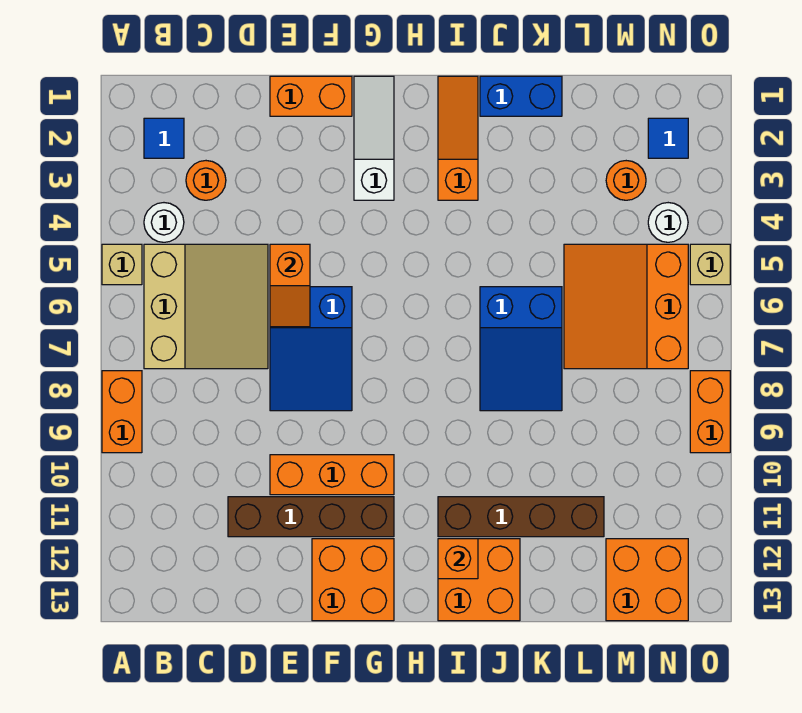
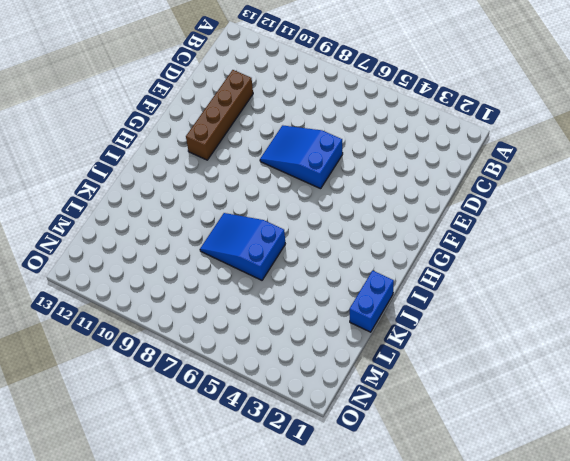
none -> tan 1x1 brick [102,244,142,285]
none -> orange 1x2 brick [102,371,142,453]
none -> blue 1x1 tile [144,118,184,158]

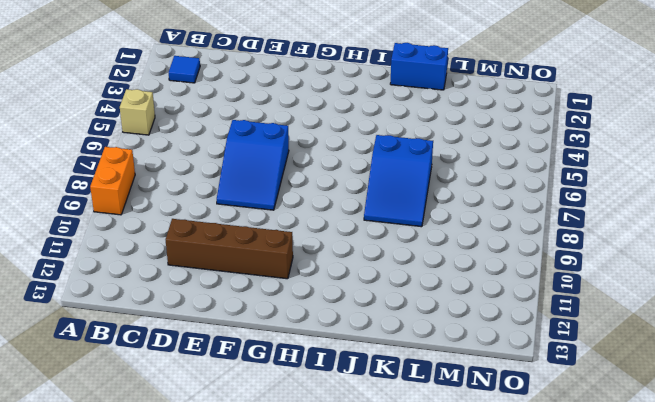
none -> white 1x1 round brick [144,203,184,242]
none -> tan 3x3 slope [144,244,268,369]
none -> orange 1x1 round brick [186,161,226,200]

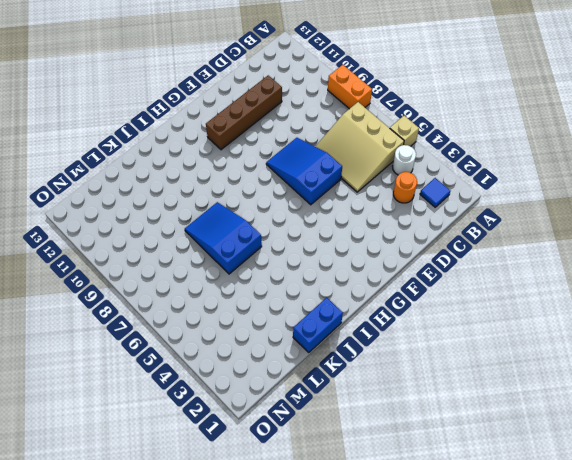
none -> orange 1x2 brick [270,76,352,116]
none -> orange 1x3 brick [270,455,394,495]
none -> orange 2x2 brick [312,539,394,621]

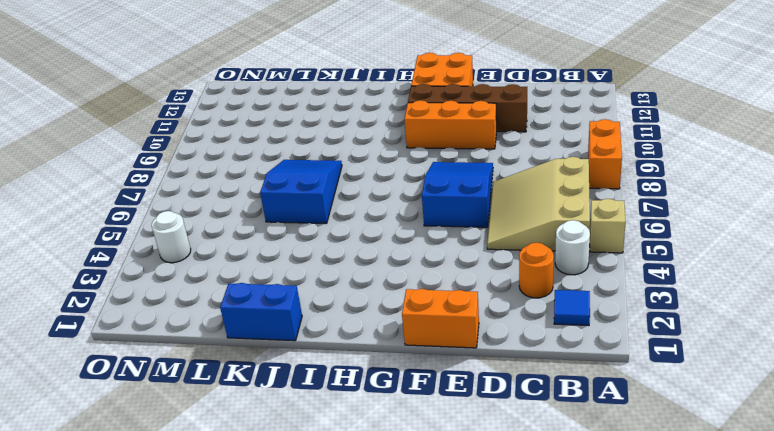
none -> white 1x3 slope [354,76,394,200]
none -> orange 1x3 slope [438,76,478,200]
none -> brown 1x4 brick [438,497,604,537]

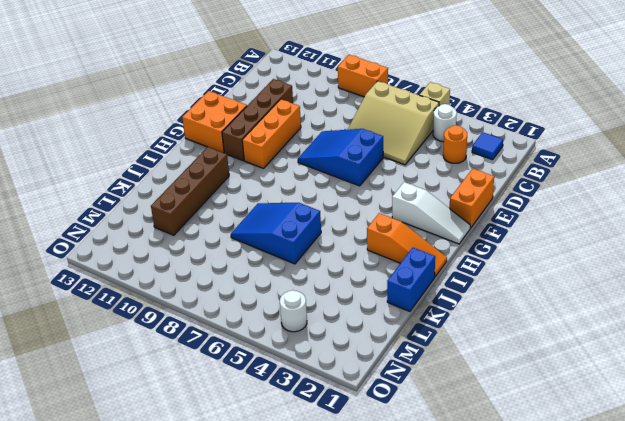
none -> orange 2x2 brick [438,539,520,621]
none -> orange 3x3 slope [564,244,688,369]
none -> orange 1x1 round brick [606,161,646,200]

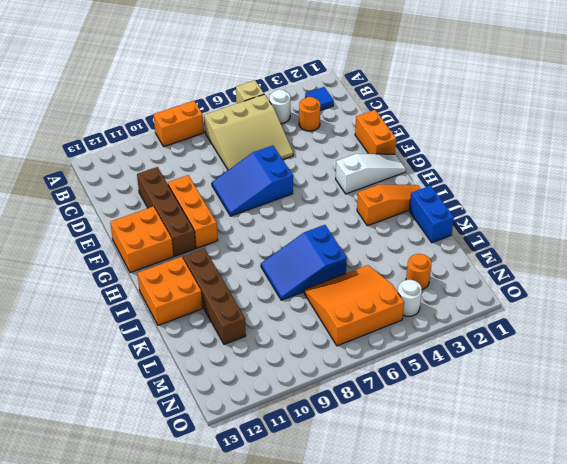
none -> orange 2x2 brick [606,539,688,621]
none -> blue 1x1 tile [648,118,688,158]
none -> tan 1x1 brick [690,244,730,285]

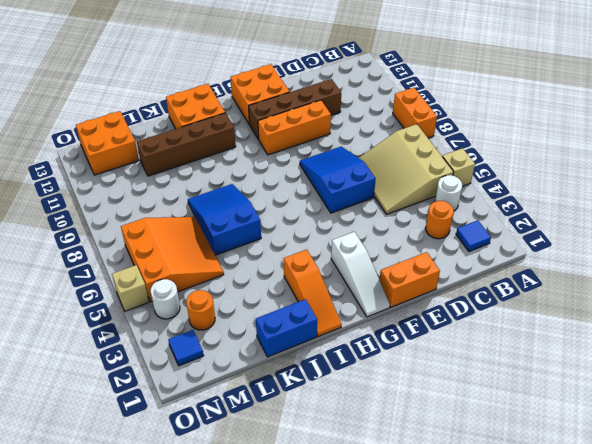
none -> orange 1x2 brick [690,371,730,453]
none -> orange 1x2 slope [270,244,310,327]
none -> orange 1x1 brick [438,539,478,579]

